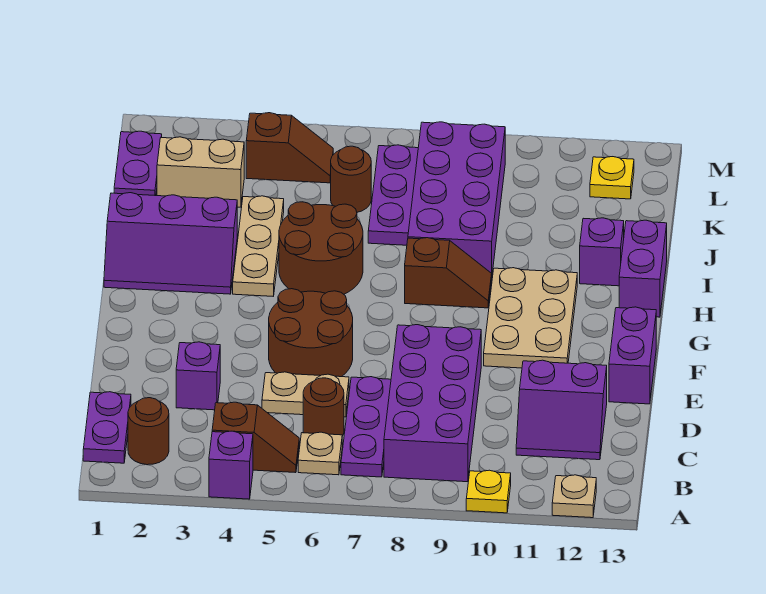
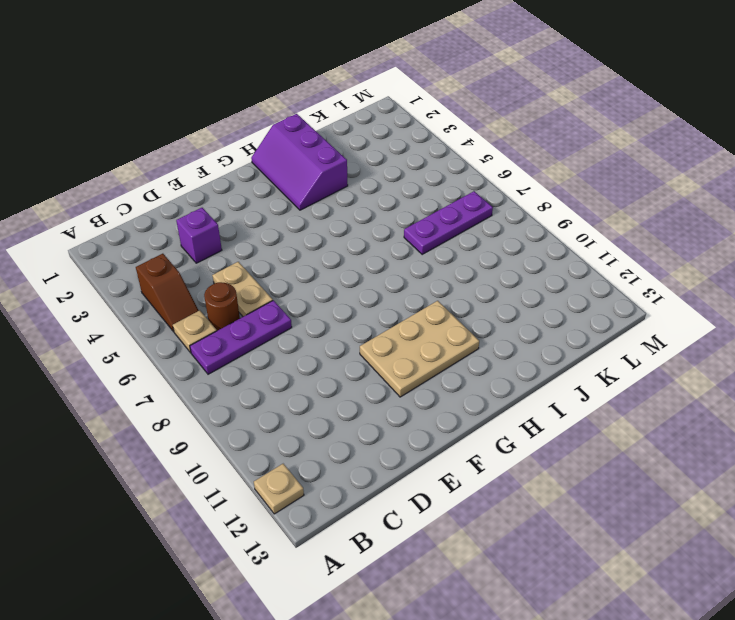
none -> purple 1x1 brick [209,431,253,499]
none -> yellow 1x1 plate [466,470,511,513]
none -> purple 1x2 plate [83,392,131,463]

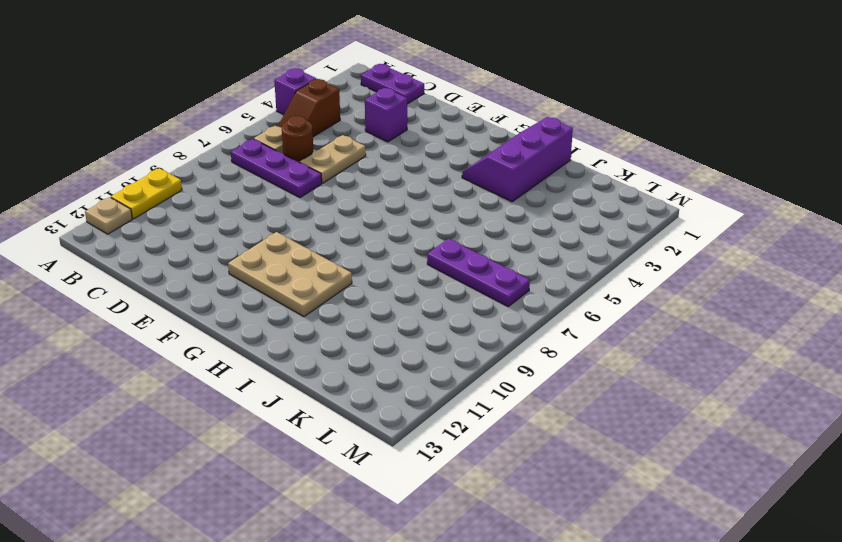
yellow 1x2 plate [111,168,182,219] -> yellow 1x1 plate [466,470,511,513]
none -> brown 1x1 round brick [128,398,169,465]
none -> purple 2x4 brick [384,325,481,482]
none -> purple 2x2 slope [516,360,607,460]

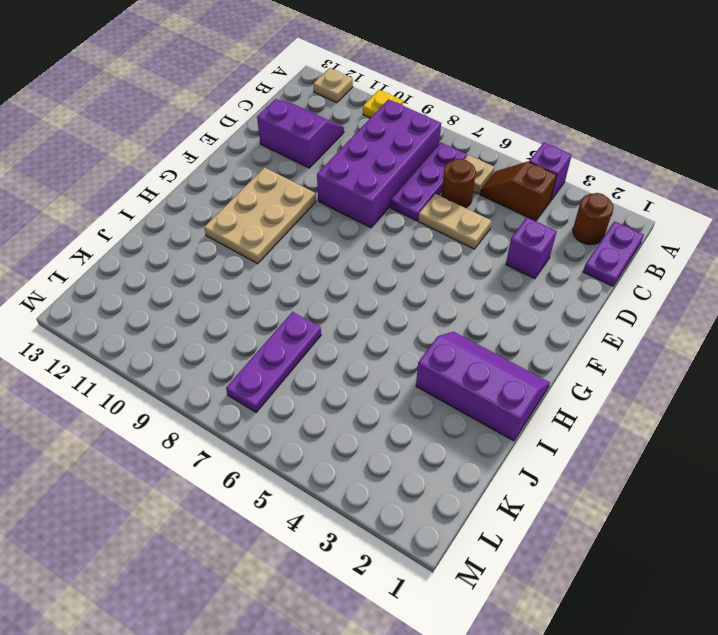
none -> brown 2x2 round brick [269,289,353,377]
none -> purple 1x2 brick [609,307,656,404]
none -> tan 1x3 plate [233,196,284,296]

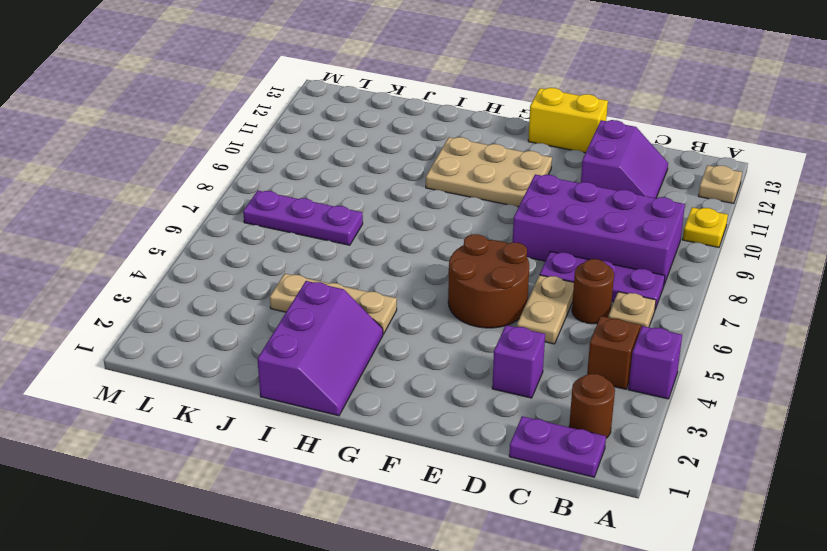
yellow 1x2 brick [528,88,608,153] -> purple 1x2 brick [609,307,656,404]
none -> brown 2x2 round brick [279,202,363,294]
none -> brown 1x2 slope [405,238,492,308]
none -> purple 1x2 brick [619,220,667,317]

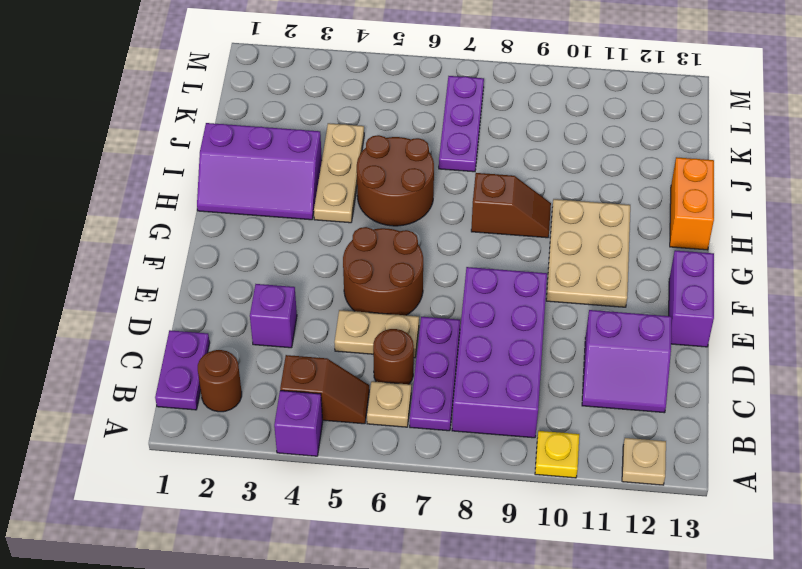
orange 1x2 brick [670,157,714,250] -> purple 1x2 brick [619,220,667,317]
none -> purple 2x4 brick [408,122,505,273]
none -> purple 1x1 brick [580,218,624,286]
none -> purple 1x2 plate [114,131,162,196]

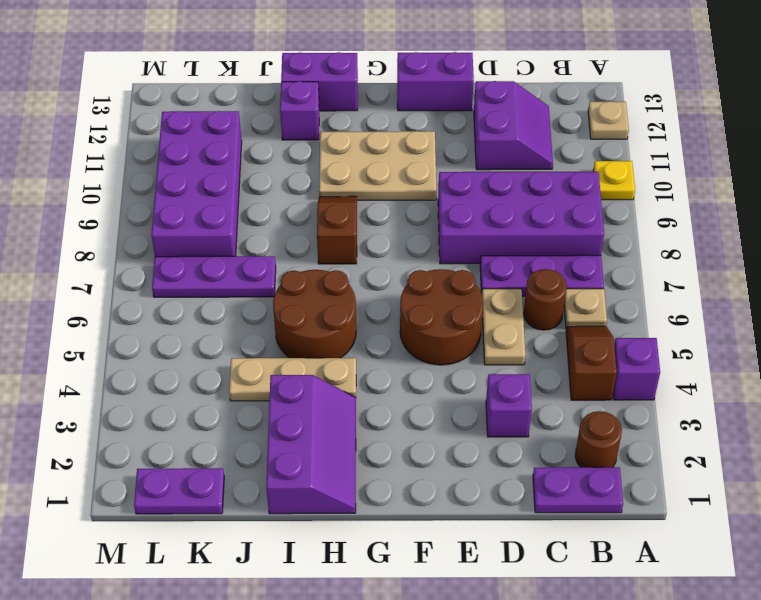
purple 2x4 brick [152,111,242,257] -> purple 2x4 brick turned to [408,122,505,273]
none -> tan 1x2 brick [157,137,244,207]
none -> brown 1x1 round brick [330,146,371,212]
none -> brown 1x2 slope [246,113,333,183]

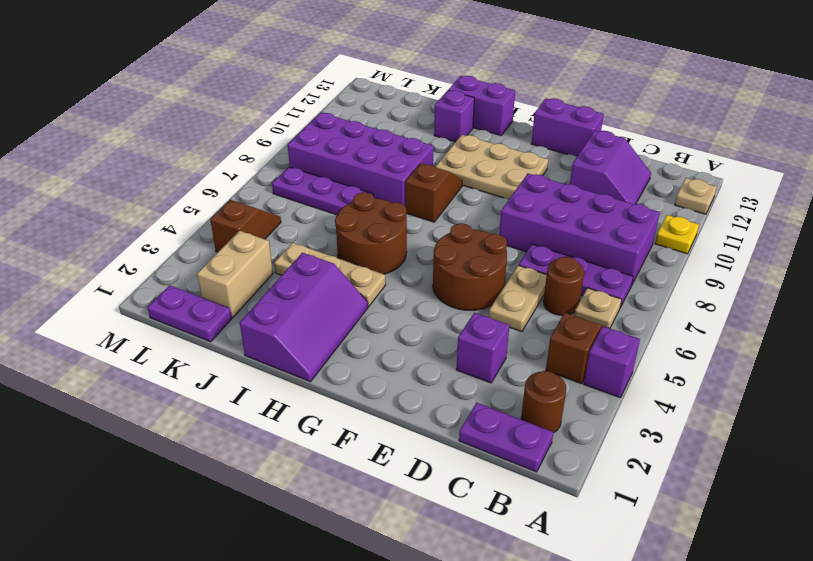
none -> brown 1x1 round brick [330,146,371,212]
none -> yellow 1x1 plate [590,157,634,199]

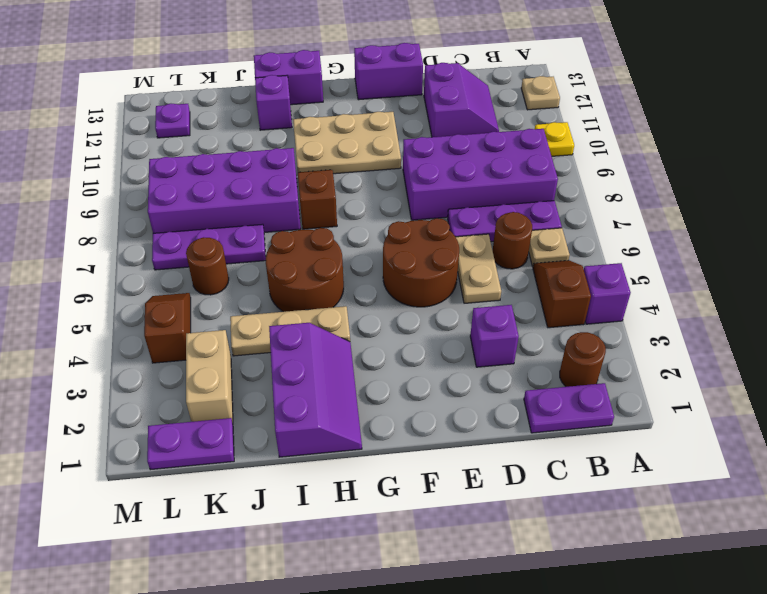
purple 1x1 plate [155,104,190,138] -> yellow 1x1 plate [590,157,634,199]

